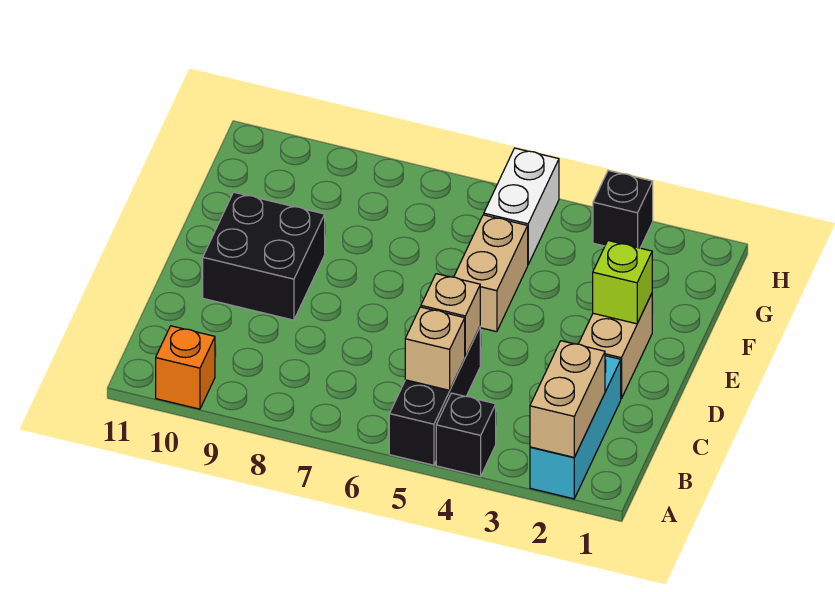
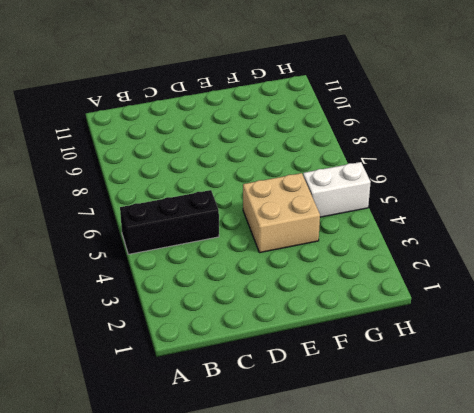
tan 2x2 brick [243,173,320,253] -> tan 1x2 brick [454,215,528,332]
none -> cyan 1x3 brick [530,356,621,499]
none -> black 1x1 brick [436,393,496,476]
none -> orange 1x1 brick [156,326,215,409]

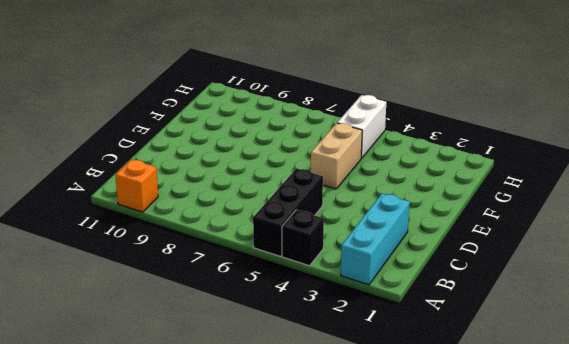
none -> tan 1x2 brick [579,294,652,399]
none -> black 2x2 brick [203,192,325,320]
none -> black 1x1 brick [593,171,653,248]

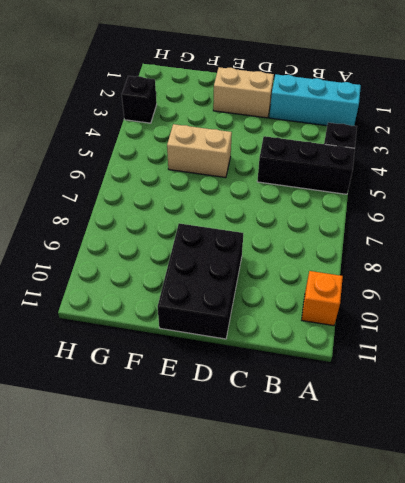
black 2x3 brick [158,223,243,339] -> black 2x2 brick [203,192,325,320]
none -> white 1x2 brick [484,148,559,264]
none -> tan 1x2 brick [530,341,605,457]
none -> tan 1x1 brick [405,307,465,390]

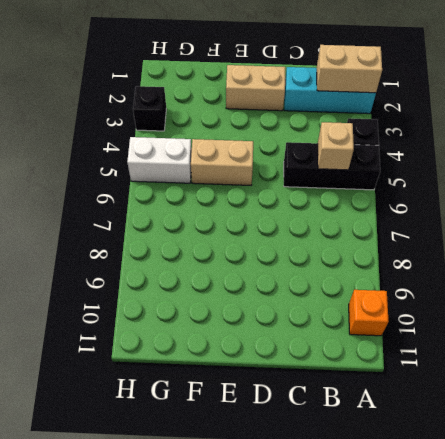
none -> black 2x2 brick [203,192,325,320]
none -> tan 1x1 brick [421,274,480,357]
none -> lime 1x1 brick [593,241,652,324]

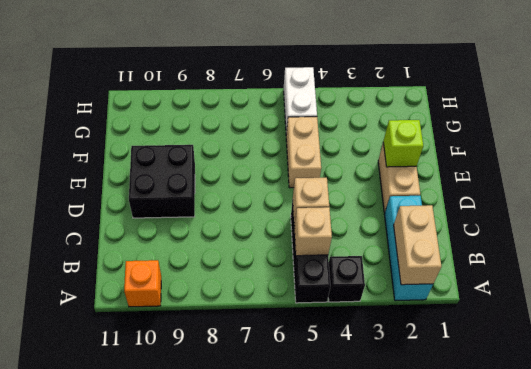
none -> black 1x1 brick [593,171,653,248]

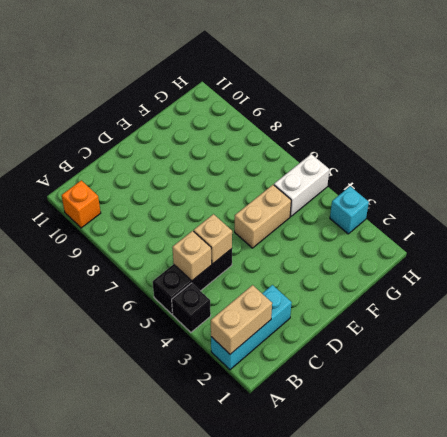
cyan 1x1 brick [330,186,369,234] -> black 1x1 brick [593,171,653,248]
none -> tan 1x2 brick [579,294,652,399]
none -> black 2x2 brick [203,192,325,320]
none -> lime 1x1 brick [593,241,652,324]

